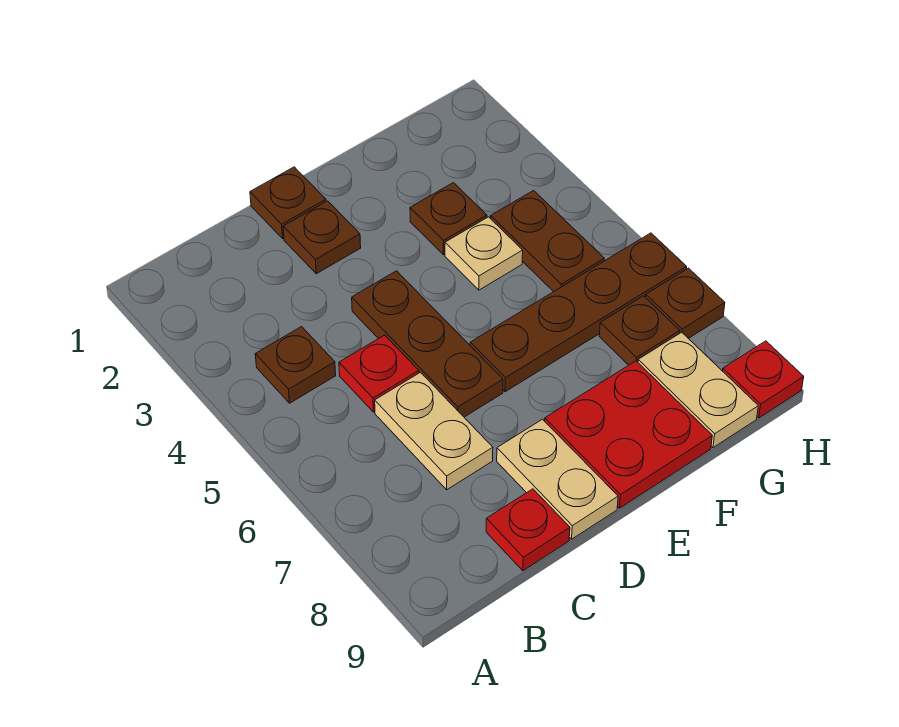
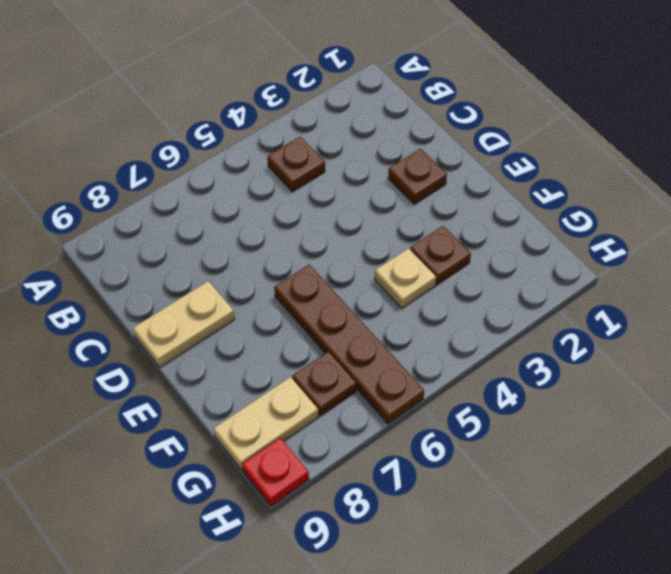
none -> red 1x1 plate [339,335,419,412]
none -> tan 1x2 plate [375,372,493,490]
none -> red 1x1 plate [486,489,570,571]

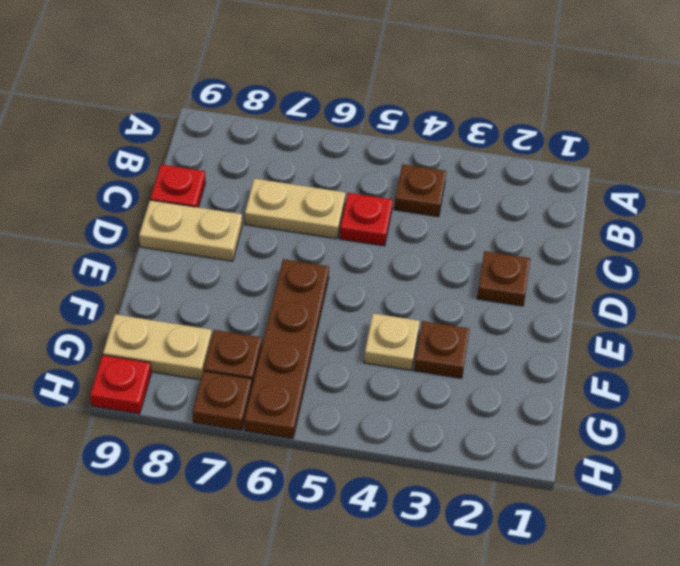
none -> brown 1x1 plate [250,167,326,238]
none -> brown 1x3 plate [352,271,503,417]
none -> red 2x2 plate [545,361,712,508]

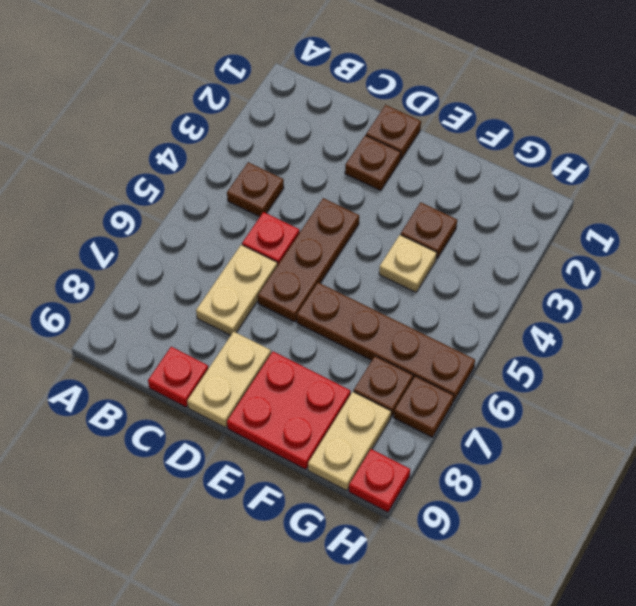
none -> brown 1x2 plate [491,191,604,292]

